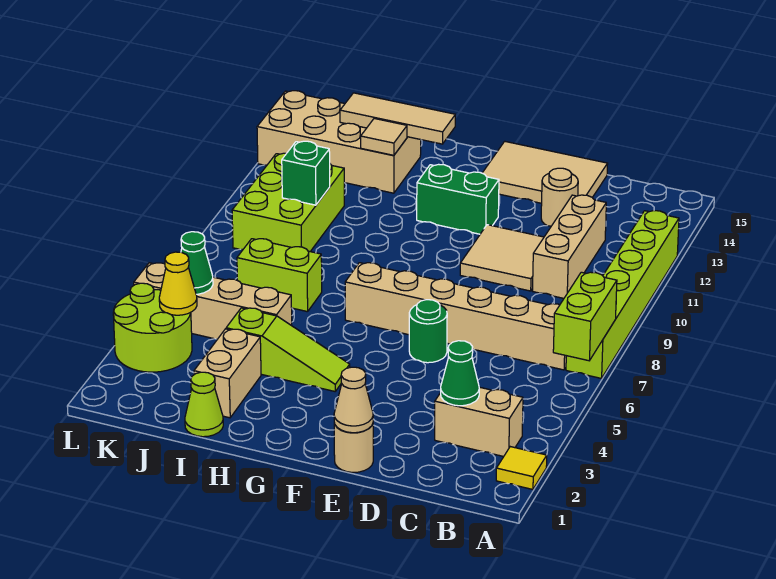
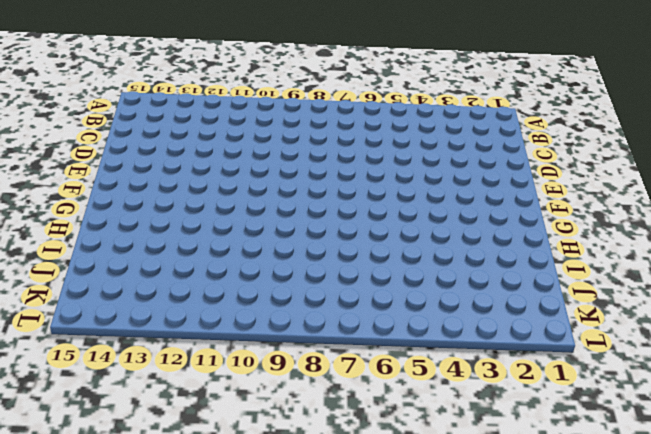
none -> yellow 1x1 tile [496,447,547,489]
none -> lime 1x6 brick [566,211,679,378]
none -> tan 1x2 brick [435,387,523,457]

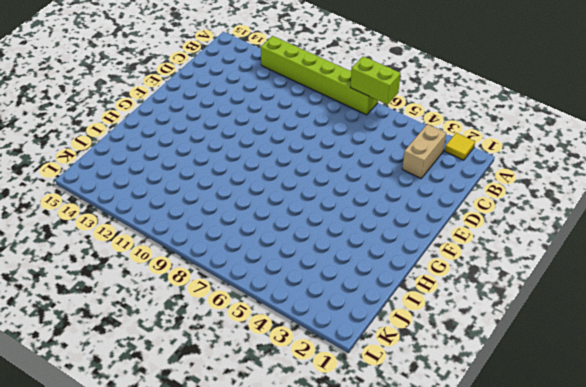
none -> tan 1x6 brick [345,263,566,370]
none -> tan 1x3 brick [533,195,606,298]
none -> tan 2x2 tile [460,225,544,291]

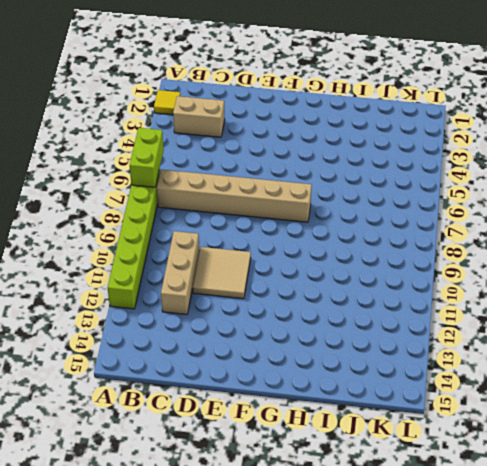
none -> tan 1x1 round brick [541,168,578,226]
none -> tan 2x3 tile [483,141,608,203]
none -> tan 1x1 round brick [334,423,373,472]

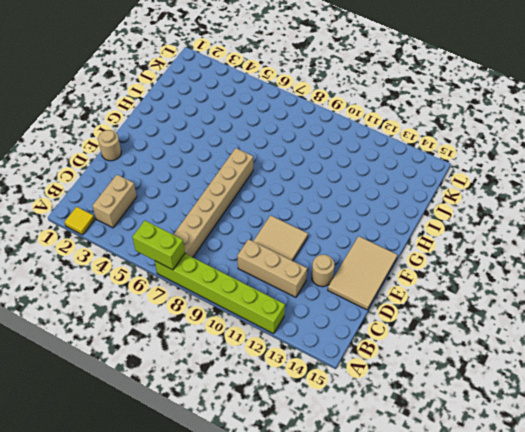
none -> green 1x1 round brick [409,300,447,363]
none -> green 1x2 brick [417,164,499,234]
none -> lime 1x3 slope [226,308,350,391]

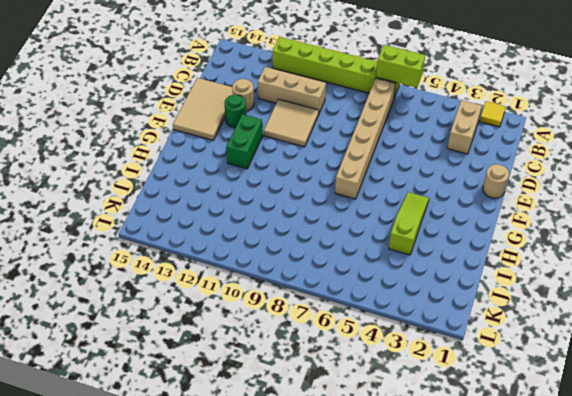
green 1x1 round brick [224,95,246,128] -> green 1x1 round brick moved to [409,300,447,363]
none -> lime 1x1 cone [185,372,223,437]
none -> tan 1x2 brick [194,329,261,418]
none -> tan 1x4 brick [134,263,292,339]

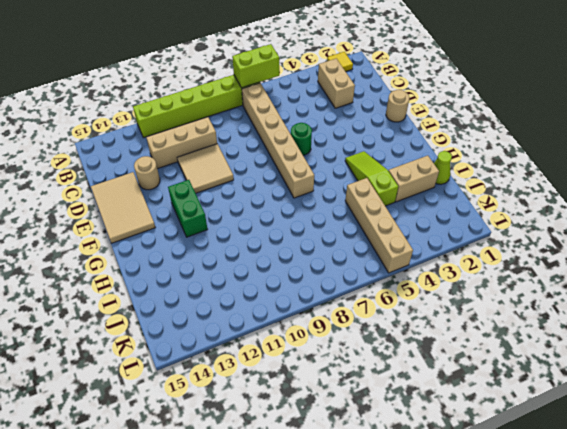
none -> lime 1x2 brick [237,239,322,312]
none -> tan 2x4 brick [257,91,421,193]
none -> lime 2x3 brick [232,153,344,251]

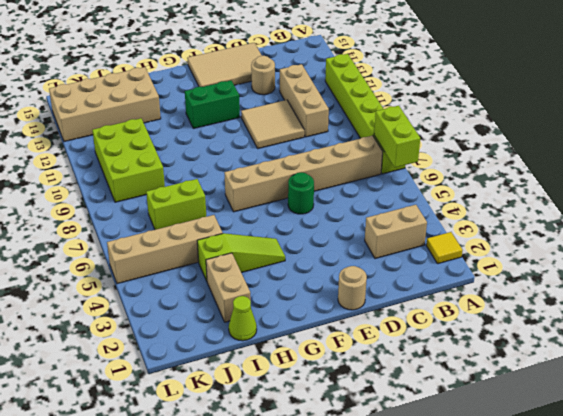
none -> lime 2x2 round brick [113,283,192,372]
none -> green 1x1 cone [441,341,479,406]
none -> tan 1x1 cone [334,367,373,433]

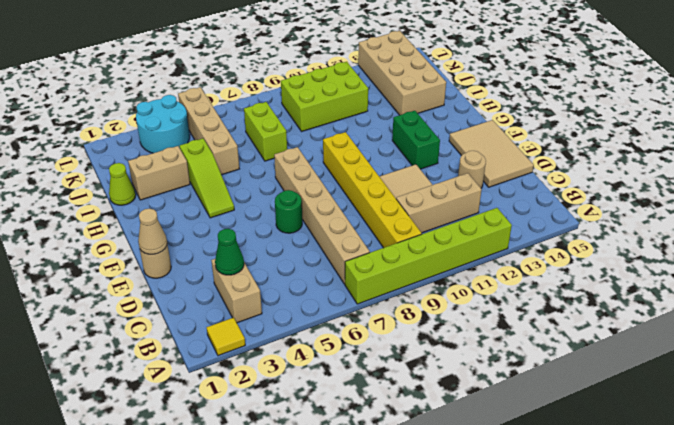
yellow 1x6 brick [323,132,422,248] -> none
cyan 2x2 round brick [136,95,190,153] -> lime 2x2 round brick [113,283,192,372]
none -> lime 1x2 brick [553,272,617,361]
none -> tan 1x3 tile [340,93,455,144]
none -> tan 1x1 tile [361,118,407,155]

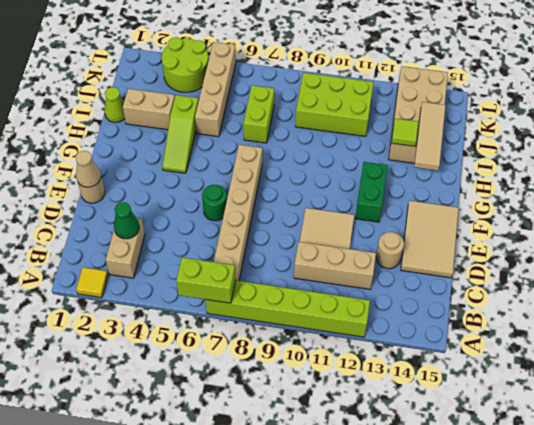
lime 1x1 tile [392,118,419,146] -> tan 1x1 tile [361,118,407,155]
none -> green 1x1 brick [282,141,330,205]
none -> yellow 1x1 cone [159,252,197,315]
none -> green 1x1 cone [181,232,213,294]

